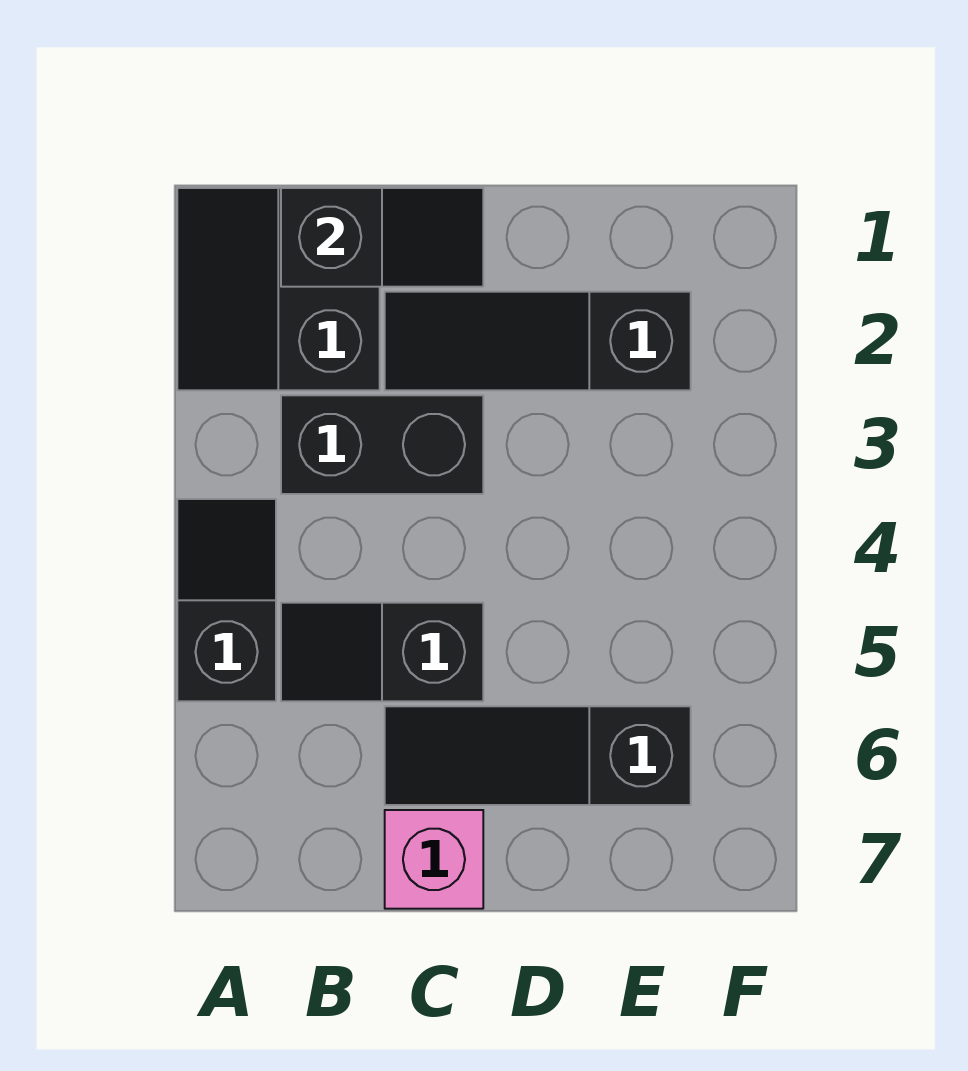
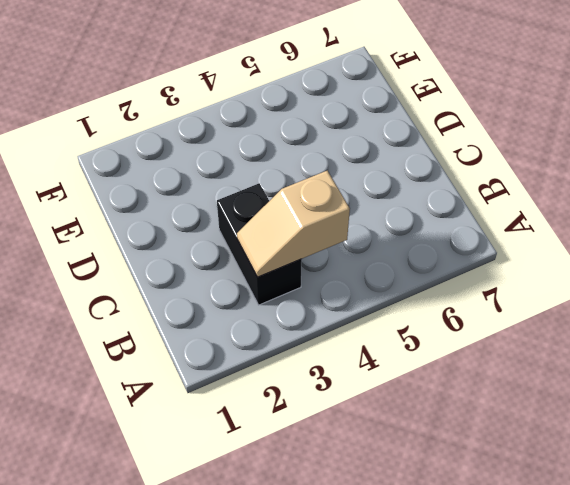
tan 1x2 slope [237,171,350,277] -> none
none -> black 2x2 slope [177,188,380,390]
none -> black 1x2 slope [177,499,276,701]

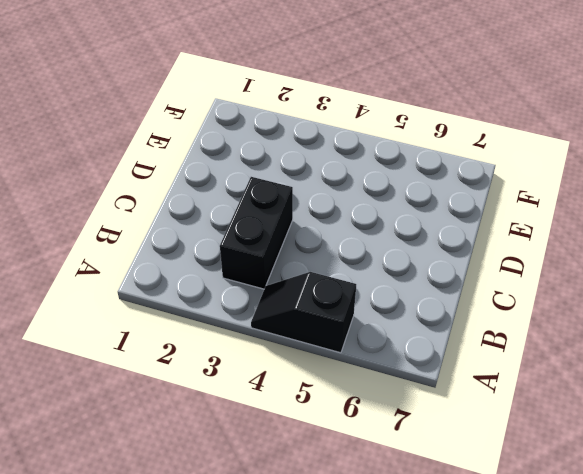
none -> black 2x2 slope [177,188,380,390]
none -> black 1x2 slope [281,603,483,701]

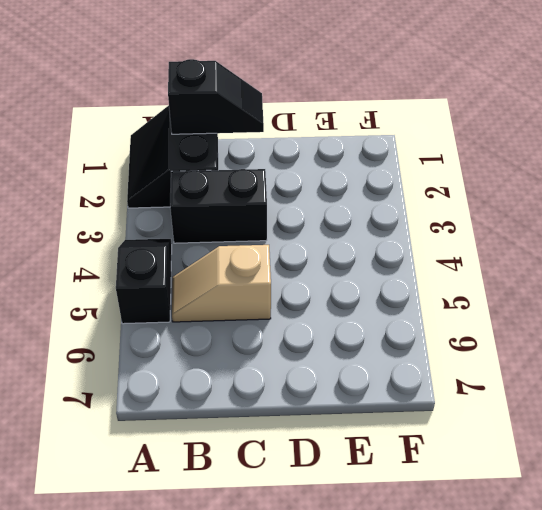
tan 1x2 slope [172,245,271,322] -> black 1x2 slope [281,603,483,701]
none -> black 1x3 slope [385,292,691,390]
none -> black 1x3 slope [385,706,691,805]

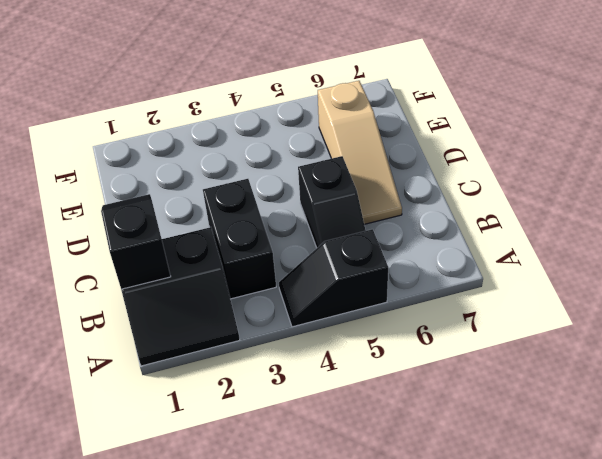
tan 1x3 slope [318,81,402,224] -> black 1x3 slope [385,706,691,805]
none -> black 1x3 slope [385,292,691,390]
none -> pink 1x1 brick [385,810,483,909]

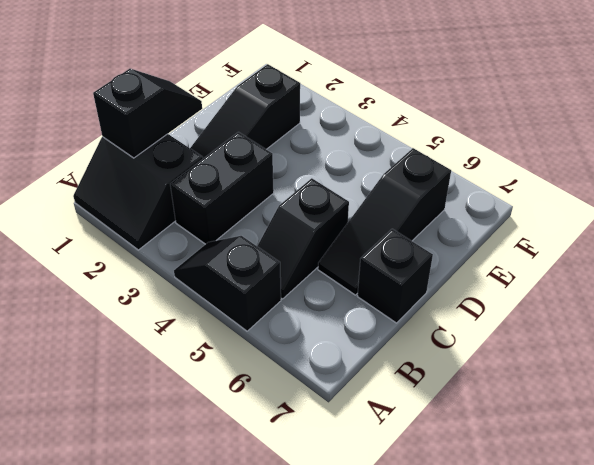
black 1x1 brick [357,229,433,323] -> pink 1x1 brick [385,810,483,909]

